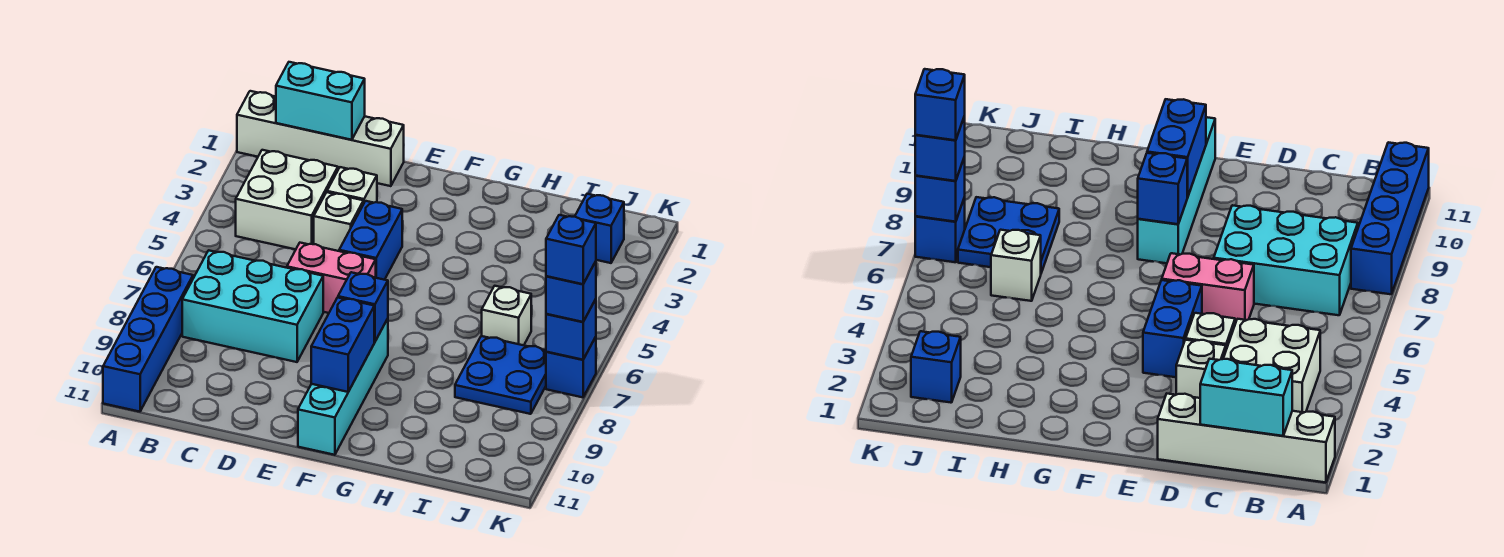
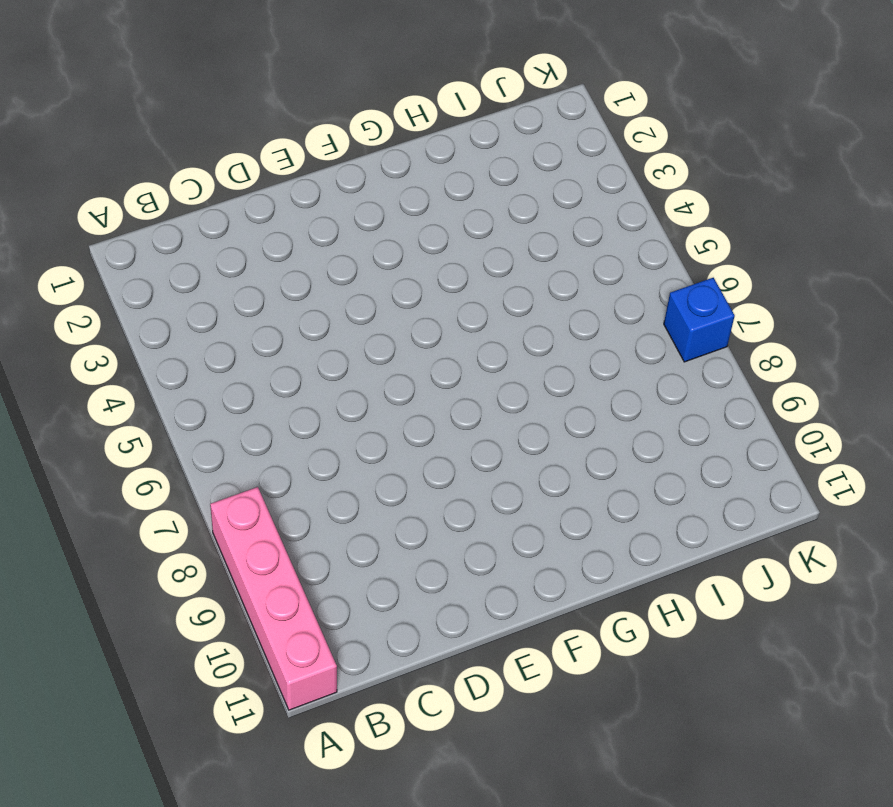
pink 1x4 brick [210,487,337,710] -> blue 1x4 brick [103,267,193,412]
none -> white 1x4 brick [237,91,404,186]
none -> white 2x2 brick [236,150,338,249]
none -> cyan 2x3 brick [182,250,323,362]

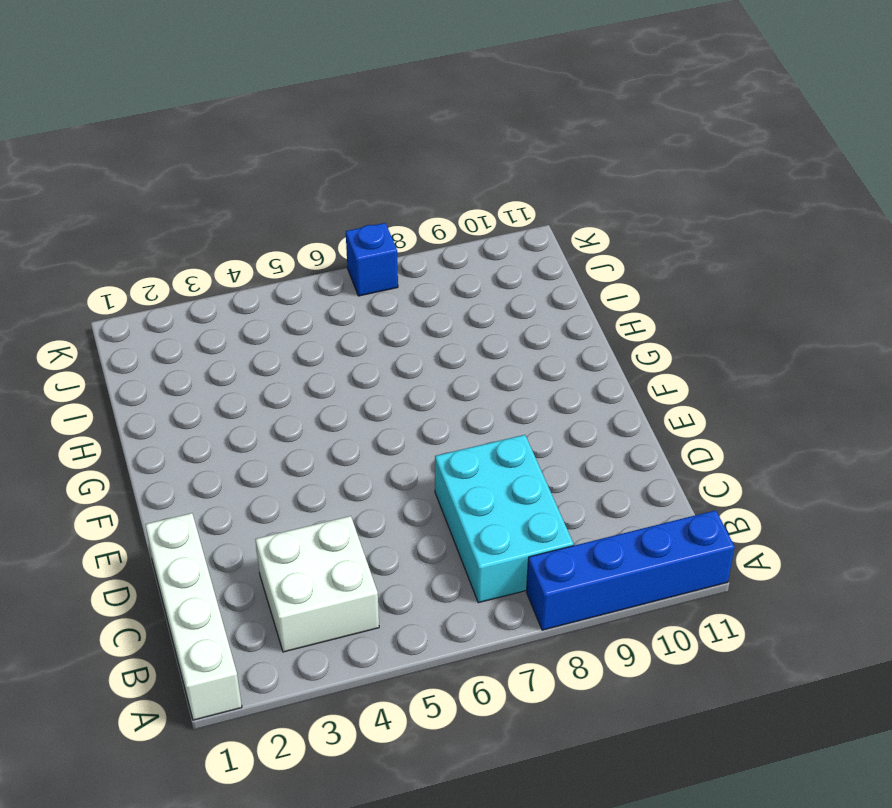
none -> white 1x1 brick [327,167,377,204]
none -> white 1x1 brick [314,192,363,251]
none -> pink 1x2 brick [287,243,376,313]

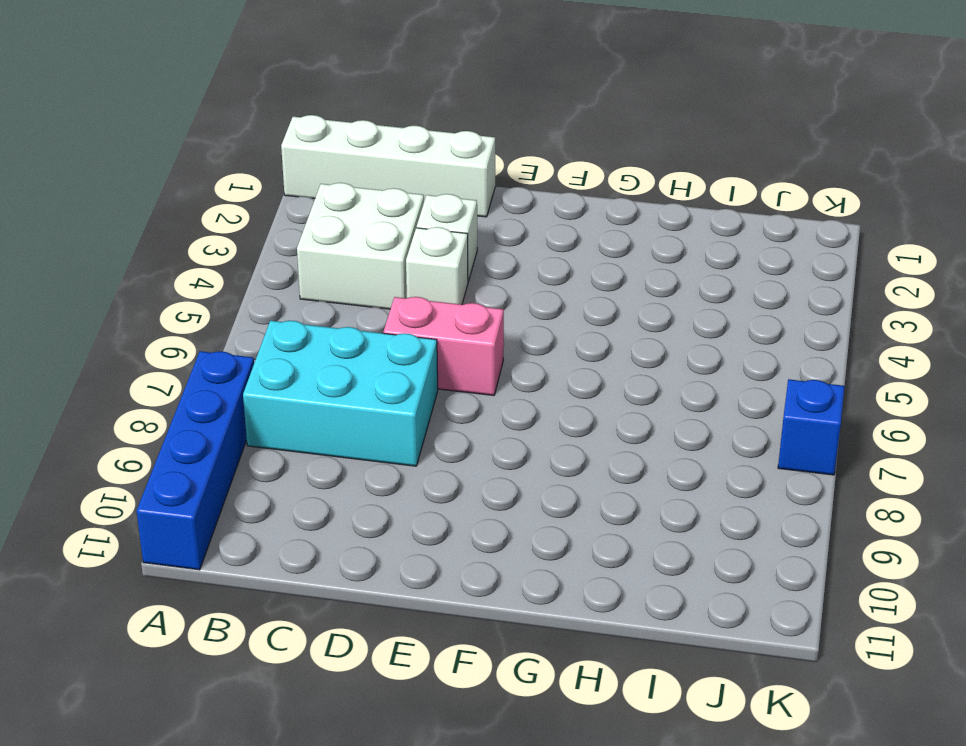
none -> blue 1x2 brick [339,201,402,280]
none -> cyan 1x4 brick [298,319,388,455]
none -> white 1x1 brick [482,286,531,345]

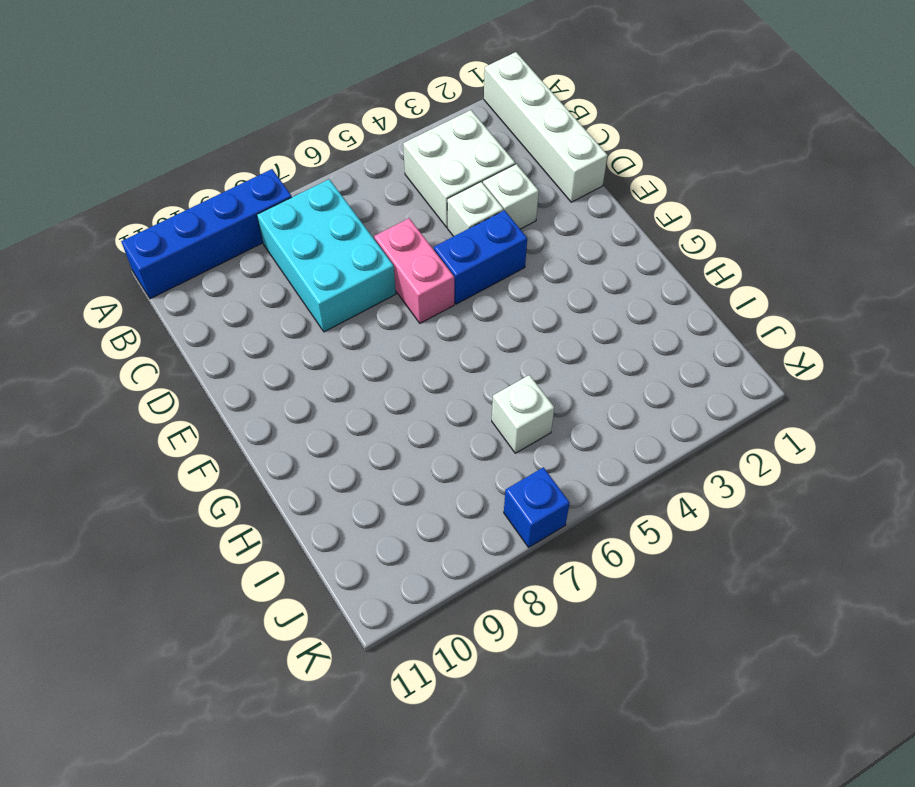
none -> cyan 1x4 brick [298,319,388,455]
none -> blue 2x2 plate [455,336,546,414]
none -> blue 1x1 brick [575,194,624,263]

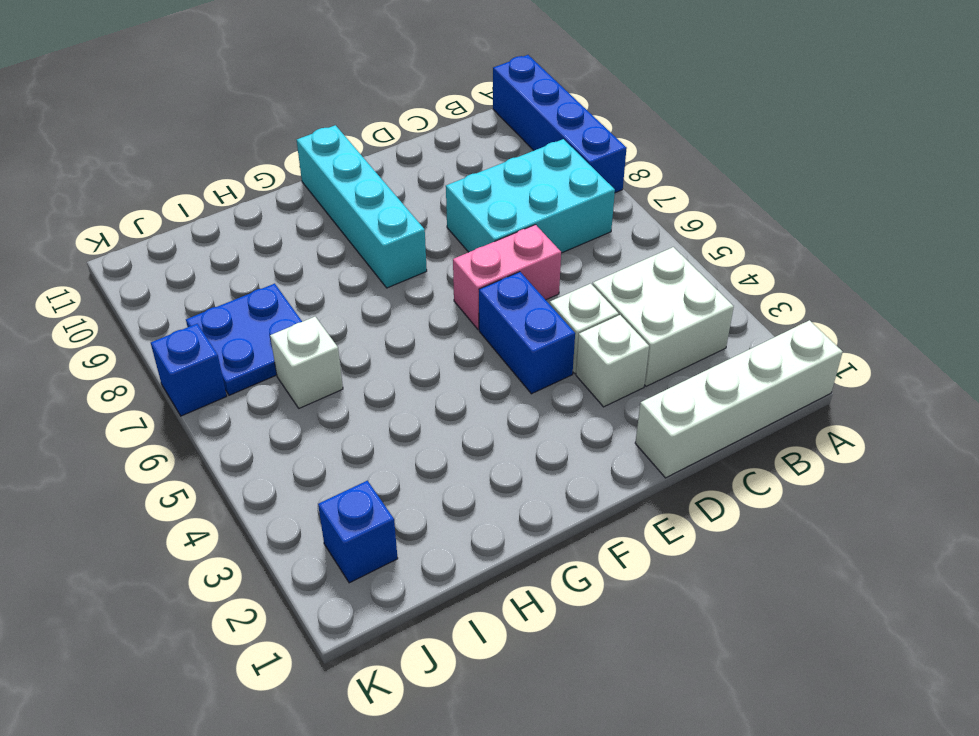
none -> cyan 1x2 brick [276,62,365,140]
none -> blue 1x1 brick [338,272,388,342]
none -> blue 1x2 brick [311,297,374,392]

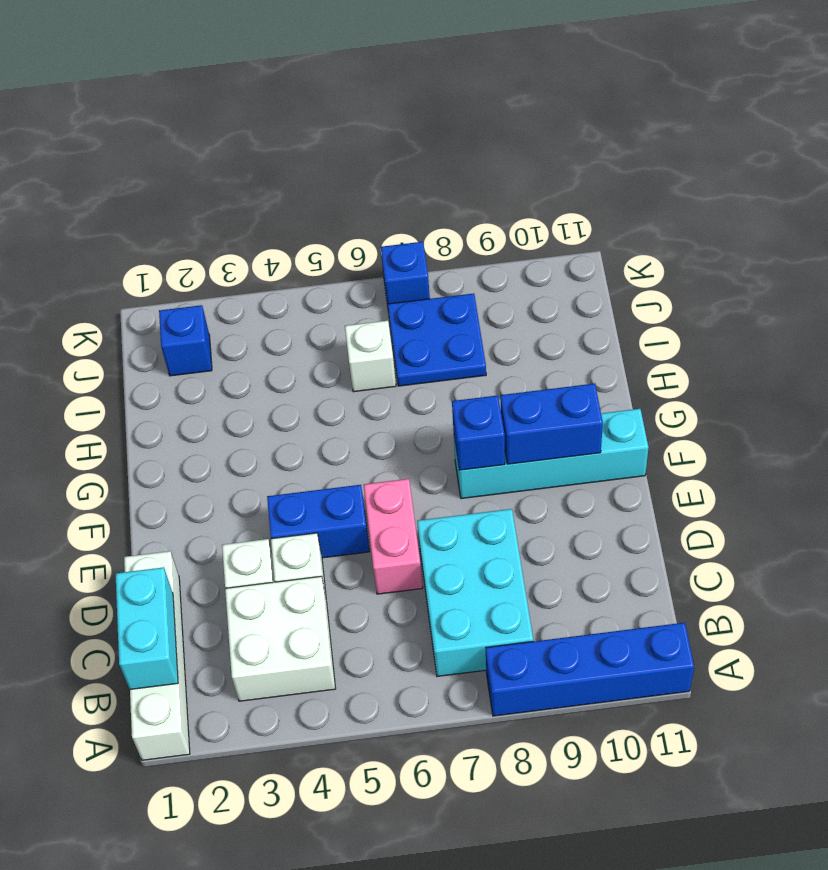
none -> blue 1x1 brick [546,299,596,360]
none -> blue 1x1 brick [546,261,596,322]
none -> blue 1x1 brick [546,215,596,284]

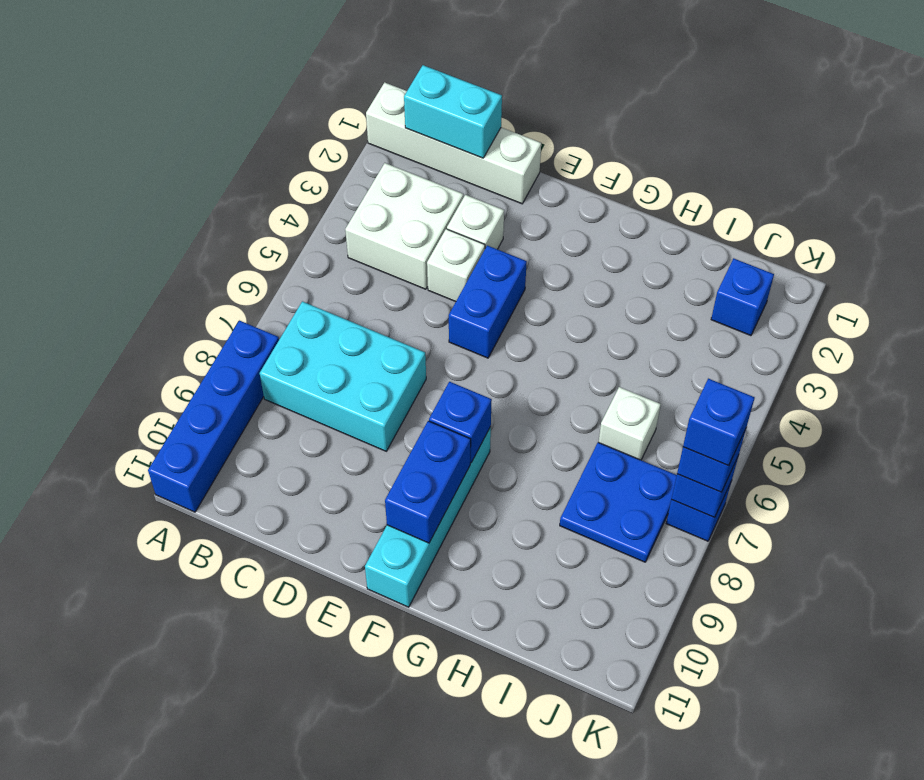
none -> pink 1x2 brick [287,243,376,313]

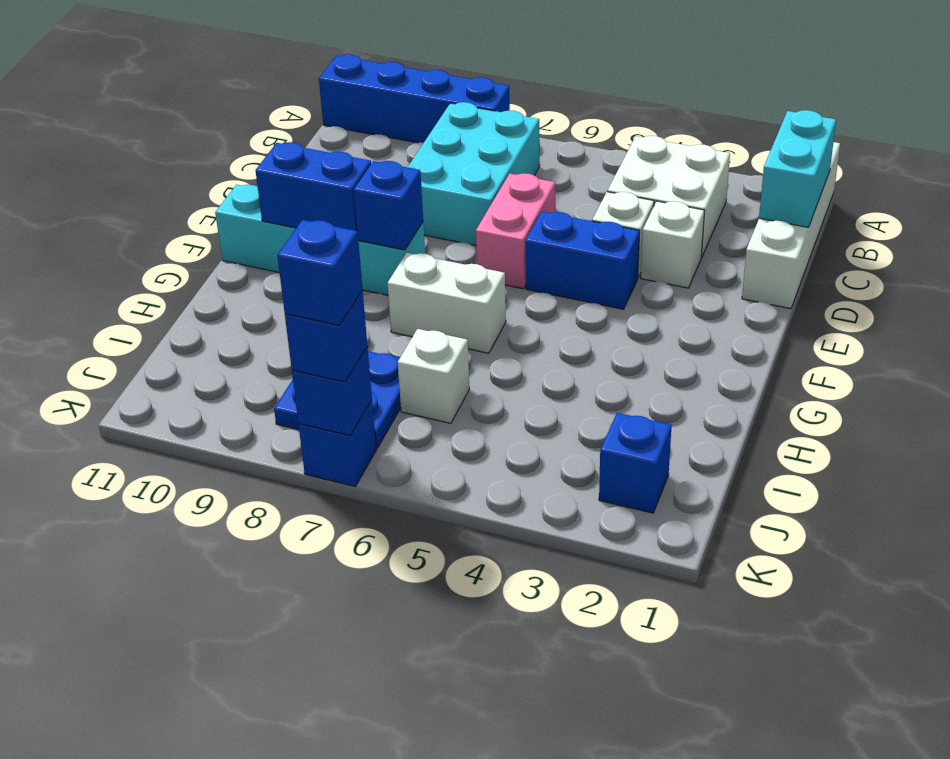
white 1x2 brick [387,253,506,353] -> none

